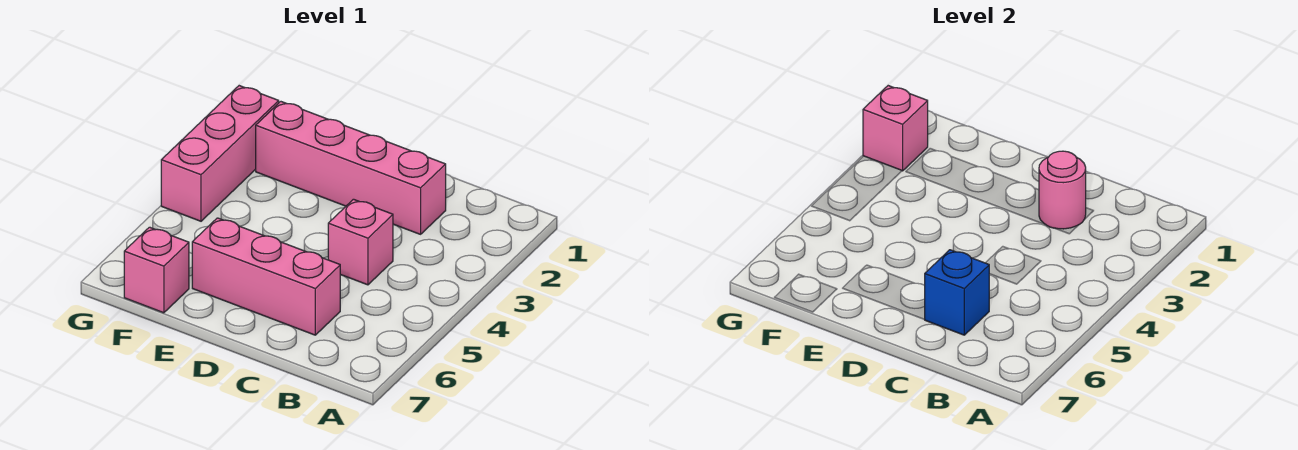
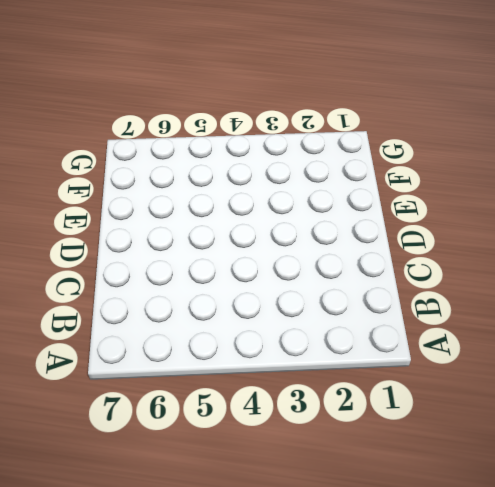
none -> pink 1x4 brick [256,102,446,234]
none -> pink 1x1 brick [328,199,393,285]

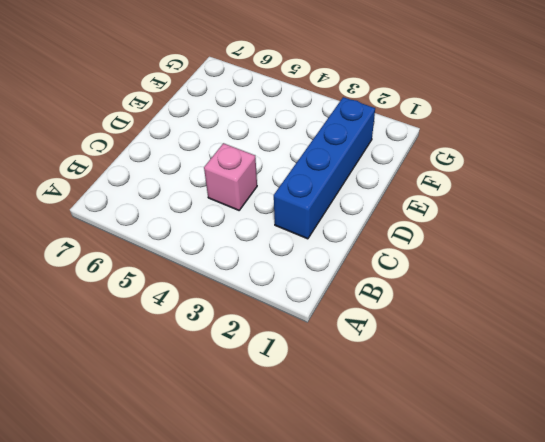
blue 1x4 brick [274,97,375,239] -> pink 1x4 brick [256,102,446,234]
none -> pink 1x3 brick [192,218,340,335]
none -> pink 1x1 brick [124,227,189,313]

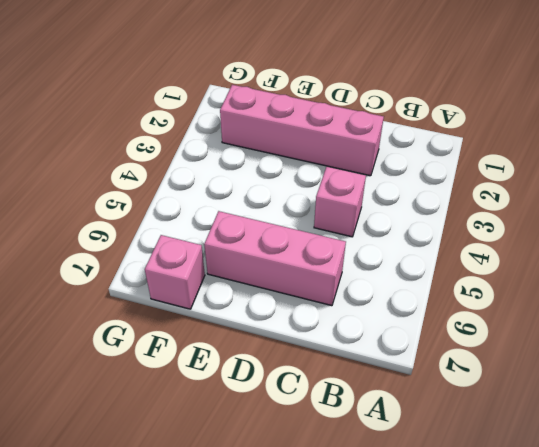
none -> pink 1x3 brick [161,86,279,221]
none -> pink 1x1 round brick [1039,151,1086,229]

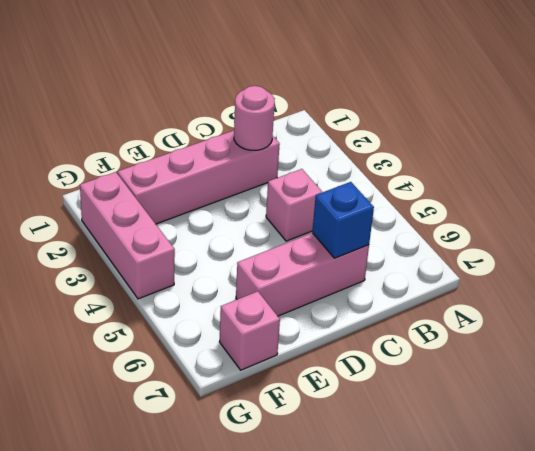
none -> pink 1x1 brick [863,86,928,171]

